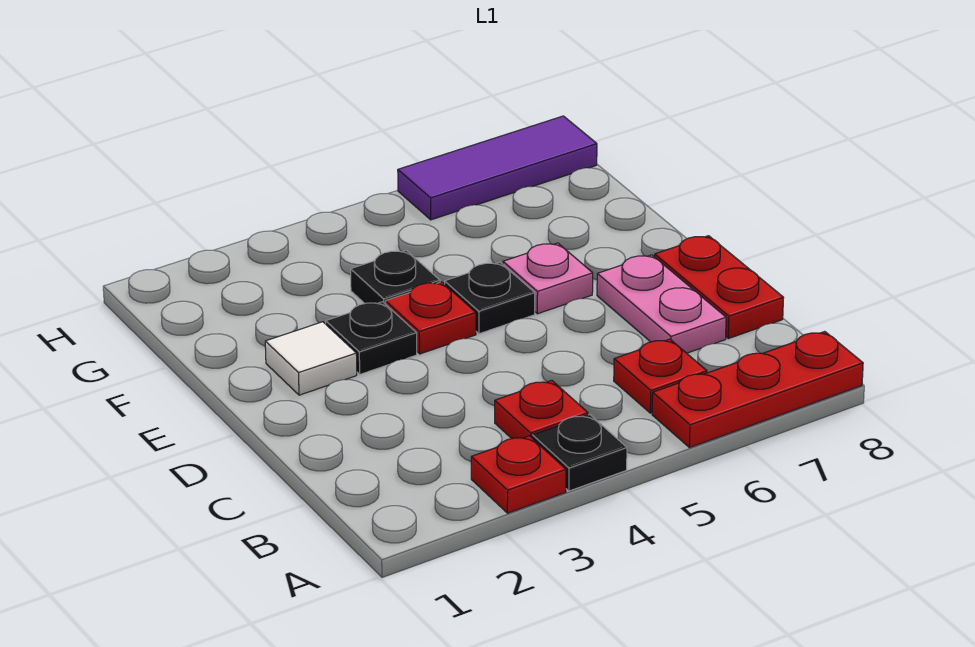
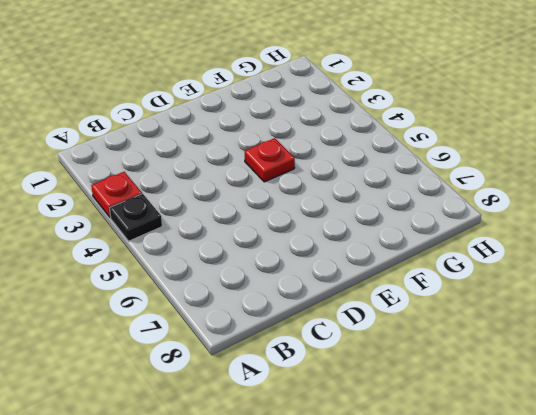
none -> red 1x3 plate [652,332,863,448]
none -> red 1x1 plate [495,380,588,439]
none -> red 1x1 plate [614,339,707,413]

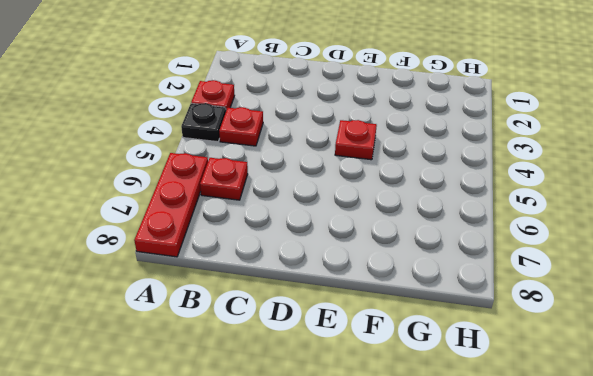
none -> pink 1x2 plate [597,255,726,353]
none -> red 1x2 plate [655,236,784,339]
none -> white 1x1 tile [265,322,357,395]

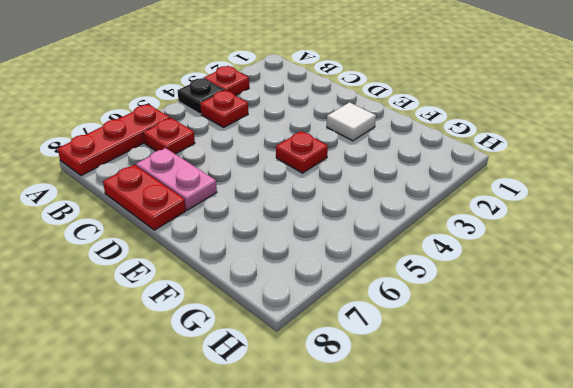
none -> black 1x1 plate [326,302,417,374]
none -> black 1x1 plate [445,262,535,334]
none -> pink 1x1 plate [503,243,593,314]

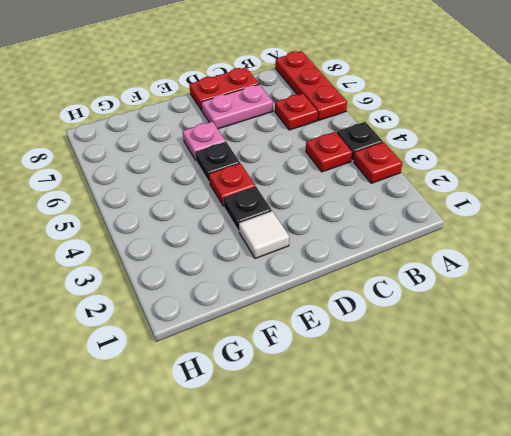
none -> black 1x1 plate [351,250,440,304]
none -> purple 1x3 tile [398,116,597,220]

